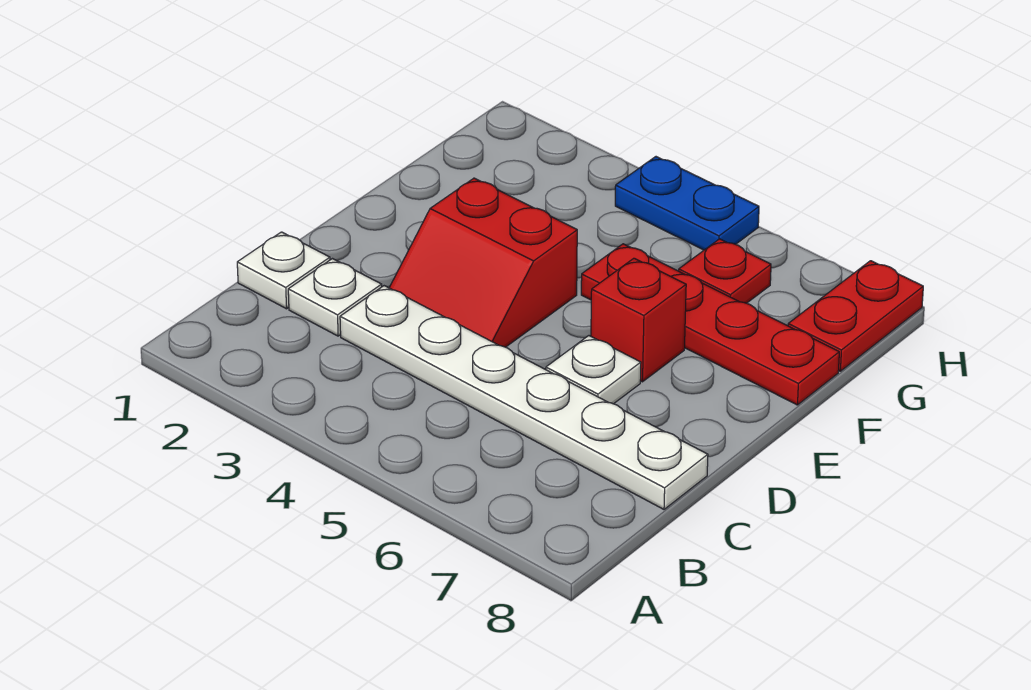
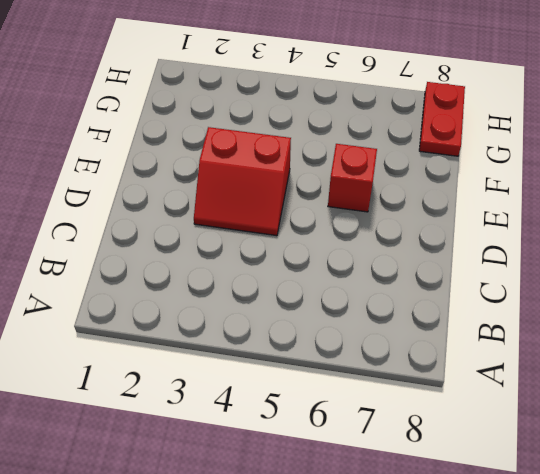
none -> white 1x1 plate [237,232,330,309]
none -> white 1x1 plate [288,259,382,336]

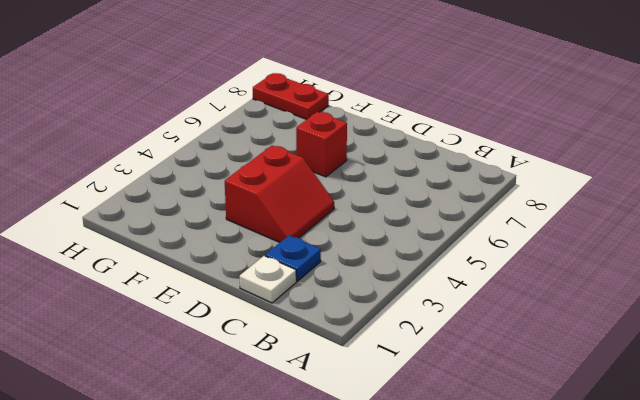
blue 1x1 plate [265,236,321,281] -> white 1x1 plate [288,259,382,336]
none -> white 1x6 plate [340,286,708,509]
none -> white 1x1 plate [546,336,641,404]

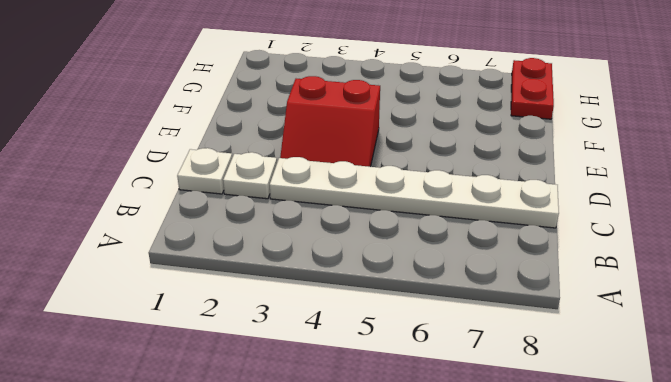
none -> white 1x1 plate [546,336,641,404]
none -> red 1x1 brick [591,258,686,382]

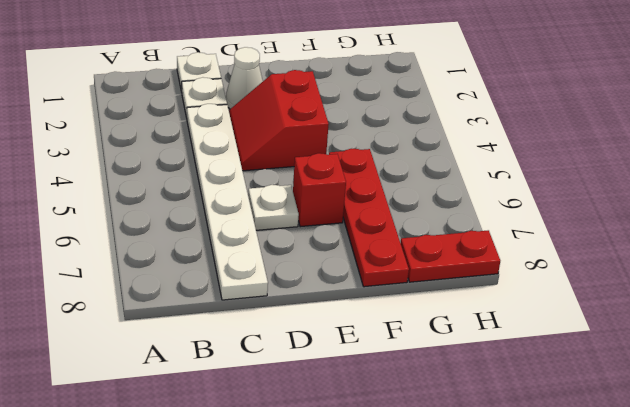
white 1x1 cone [226,47,263,109] -> none
none -> red 1x1 plate [679,239,771,303]
none -> blue 1x2 plate [615,157,759,250]

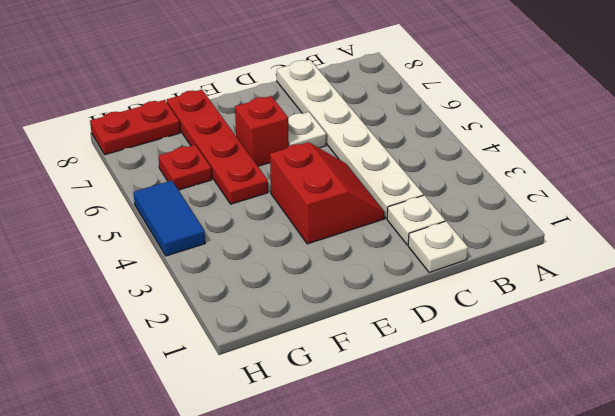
blue 1x2 tile [133,180,205,256] -> blue 1x2 plate [615,157,759,250]

